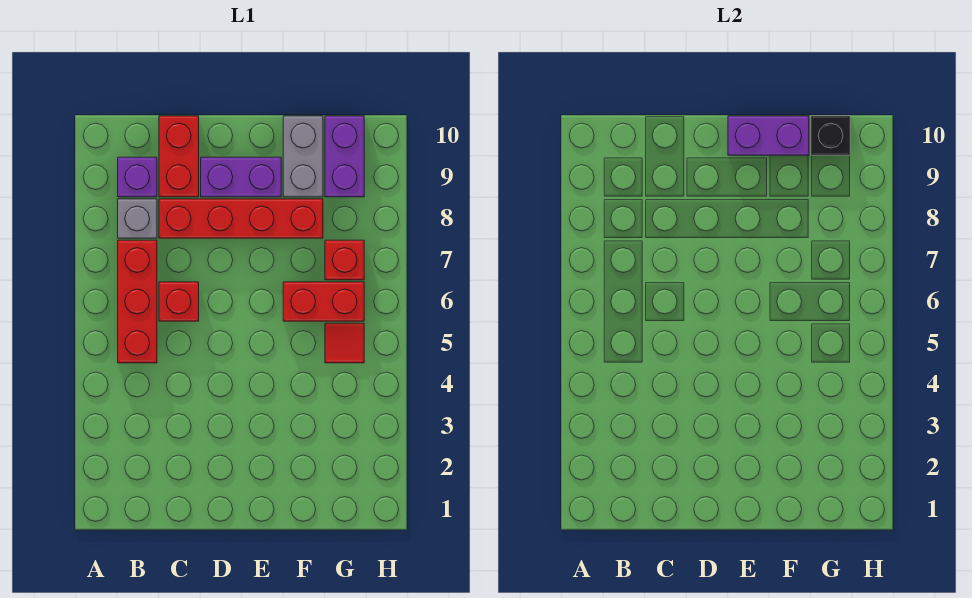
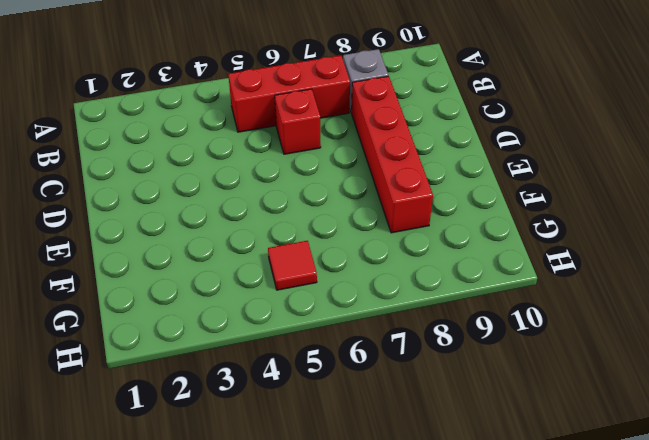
none -> purple 1x1 brick [118,157,157,197]
none -> red 1x2 brick [159,116,199,197]
none -> purple 1x2 brick [201,157,281,197]

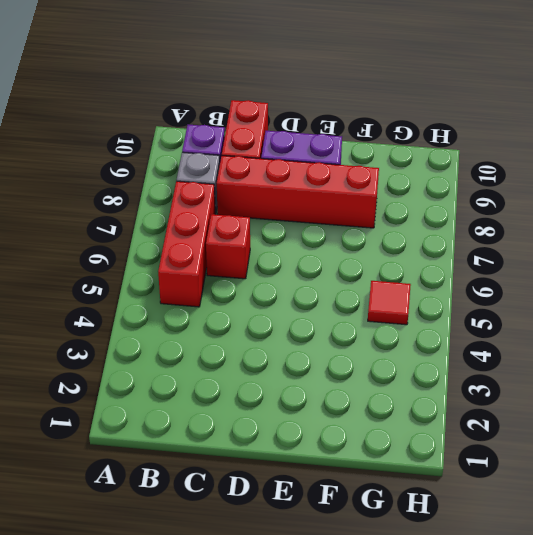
none -> red 1x2 brick [283,282,364,321]
none -> grey 1x2 brick [283,116,323,197]
none -> red 1x1 brick [325,240,364,280]

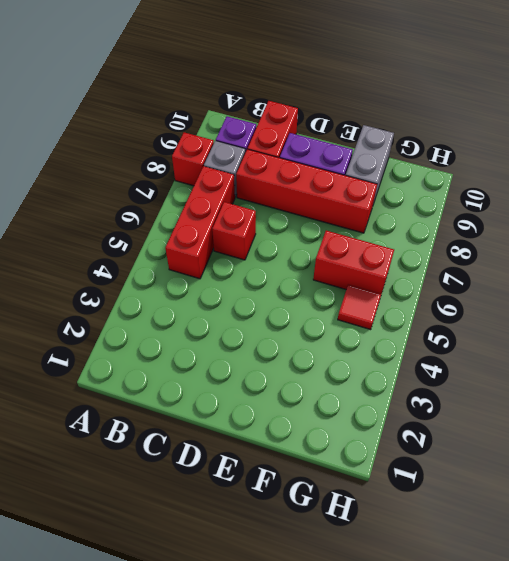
red 1x1 brick [172,132,214,186] -> red 1x1 brick moved to [325,240,364,280]
none -> purple 1x2 brick [325,116,364,197]
none -> purple 1x2 brick [728,116,809,155]
none -> black 1x1 brick [811,116,850,155]

